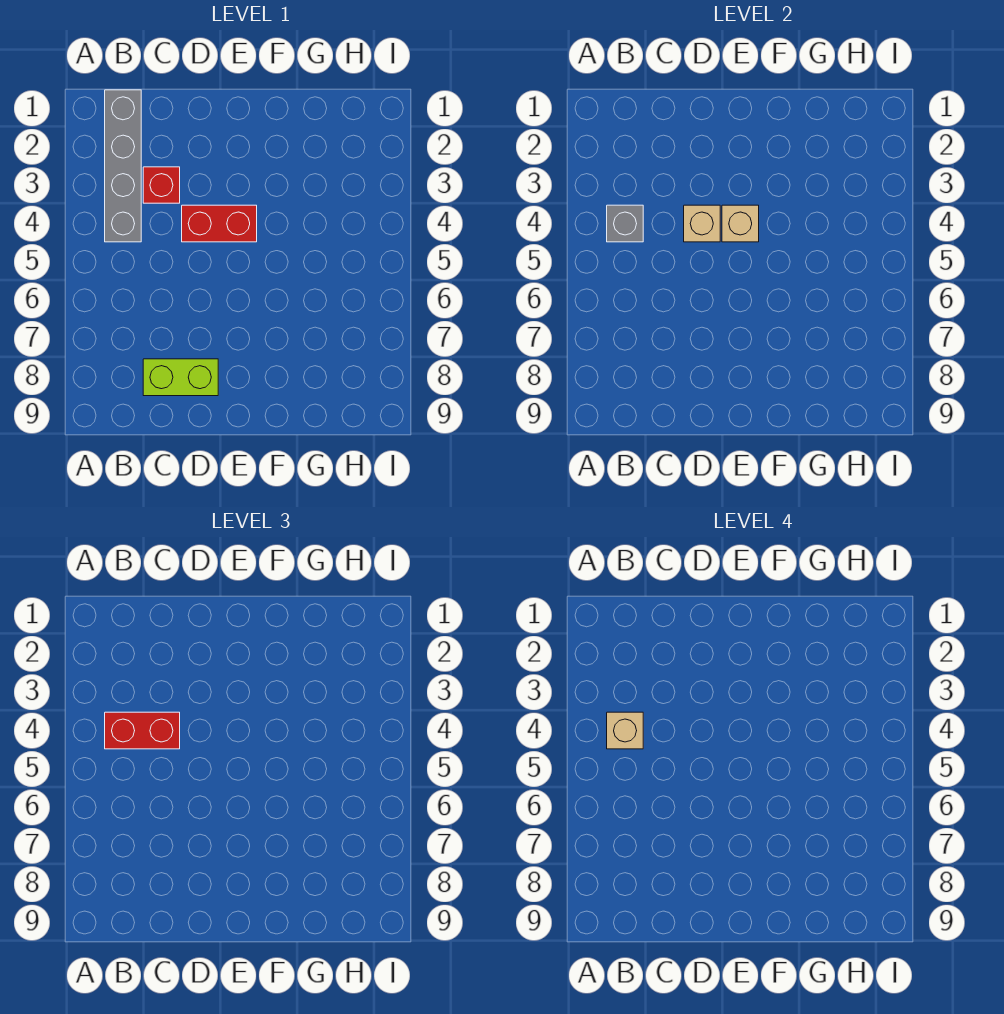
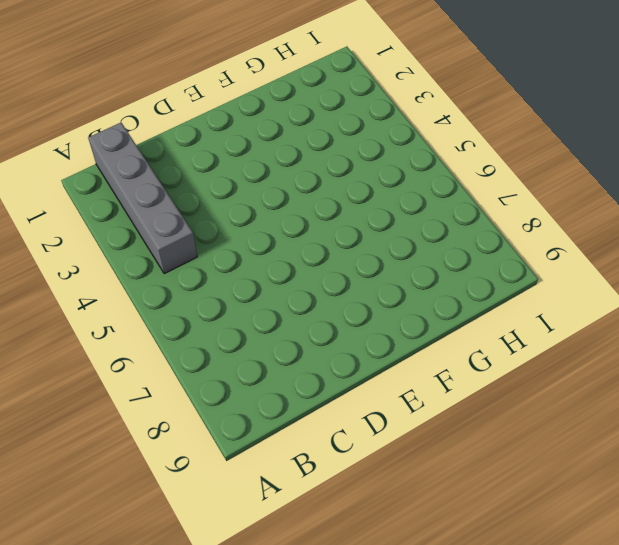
none -> red 1x1 brick [143,167,180,203]
none -> lime 1x2 brick [143,359,218,396]

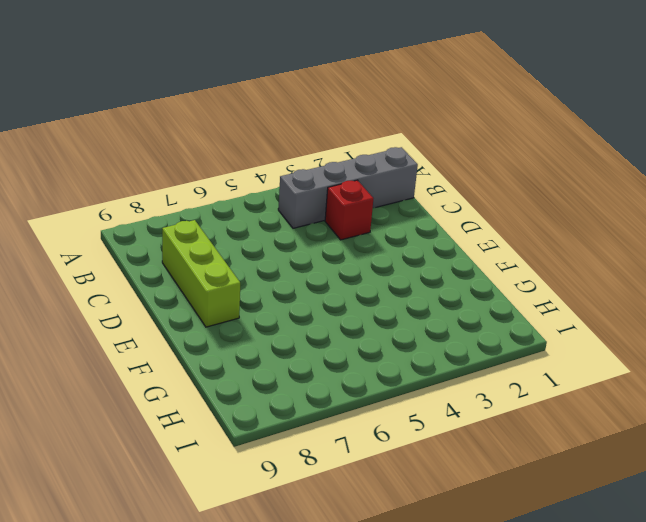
lime 1x3 brick [162,220,240,327] -> lime 1x2 brick [143,359,218,396]
none -> red 1x2 brick [182,205,257,242]
none -> grey 1x1 brick [607,205,643,242]

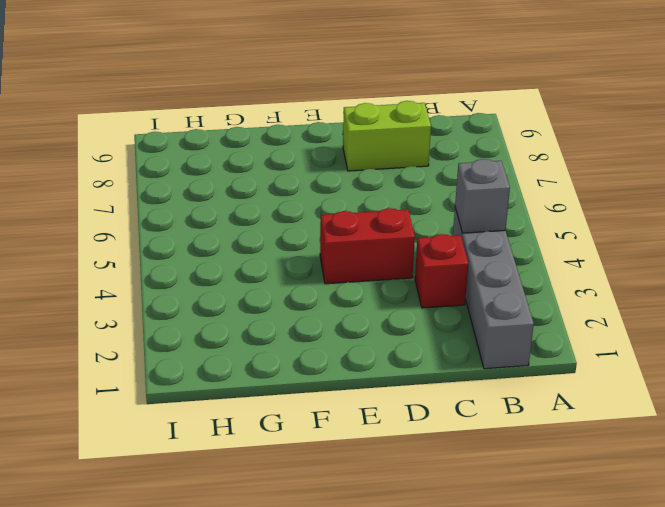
none -> tan 1x1 brick [684,205,720,242]
none -> tan 1x1 brick [722,205,759,242]

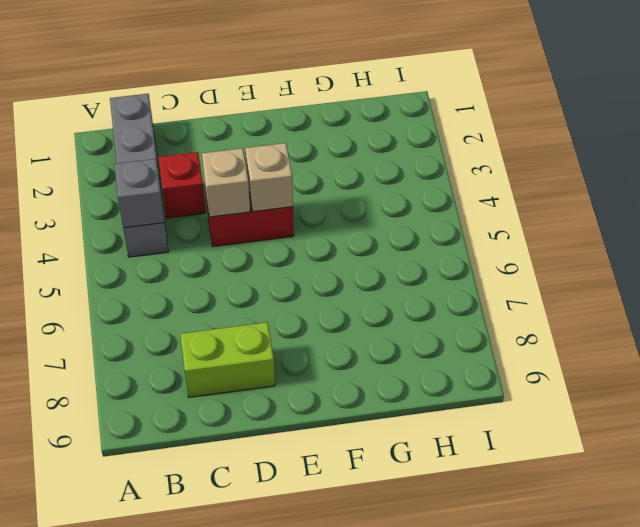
none -> red 1x2 brick [105,712,180,749]
none -> tan 1x1 brick [607,712,643,749]

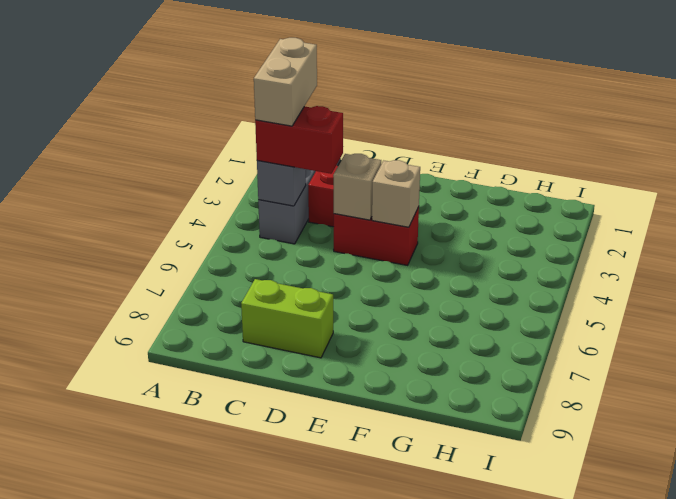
tan 1x2 brick [254,38,317,126] -> tan 1x1 brick [607,712,643,749]

